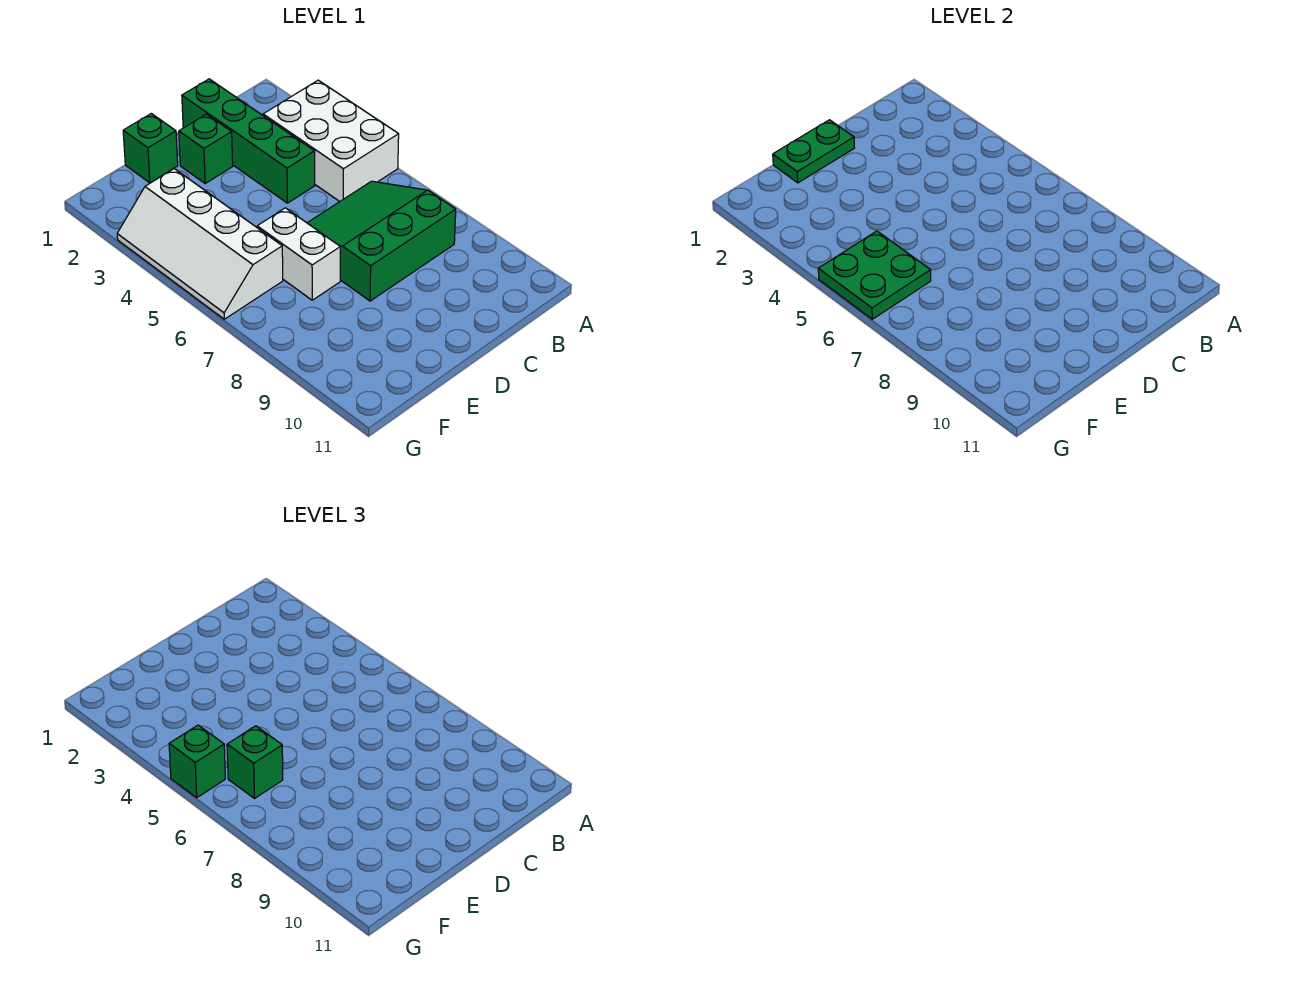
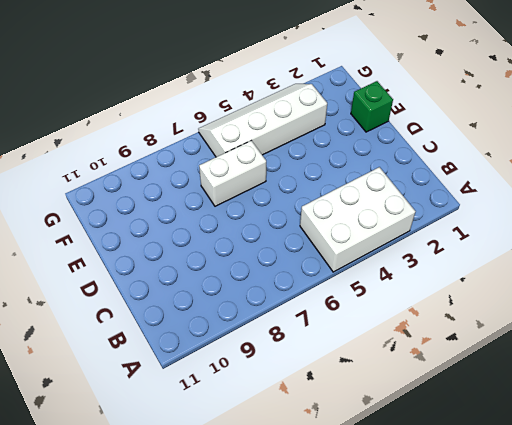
none -> green 3x3 slope [308,181,456,301]
none -> green 1x4 brick [182,79,315,203]

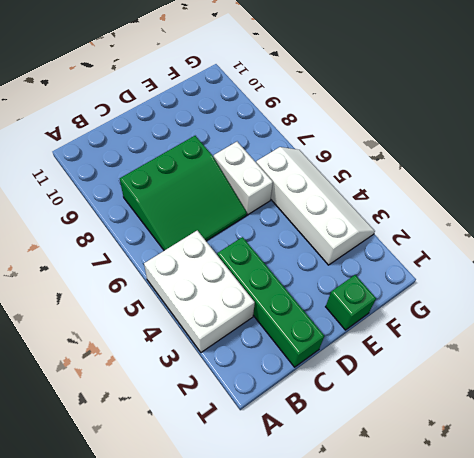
none -> green 1x1 brick [179,114,233,183]
none -> green 1x2 plate [773,120,854,183]

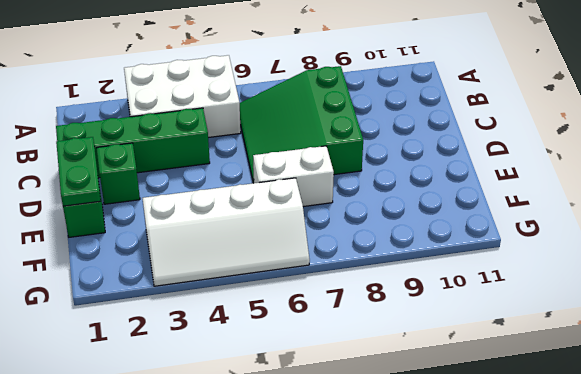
none -> green 2x2 plate [818,231,931,319]
none -> green 1x1 brick [227,726,283,798]

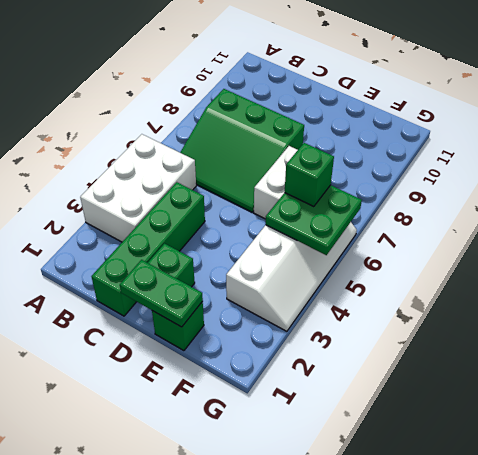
none -> green 1x1 brick [169,725,225,798]

